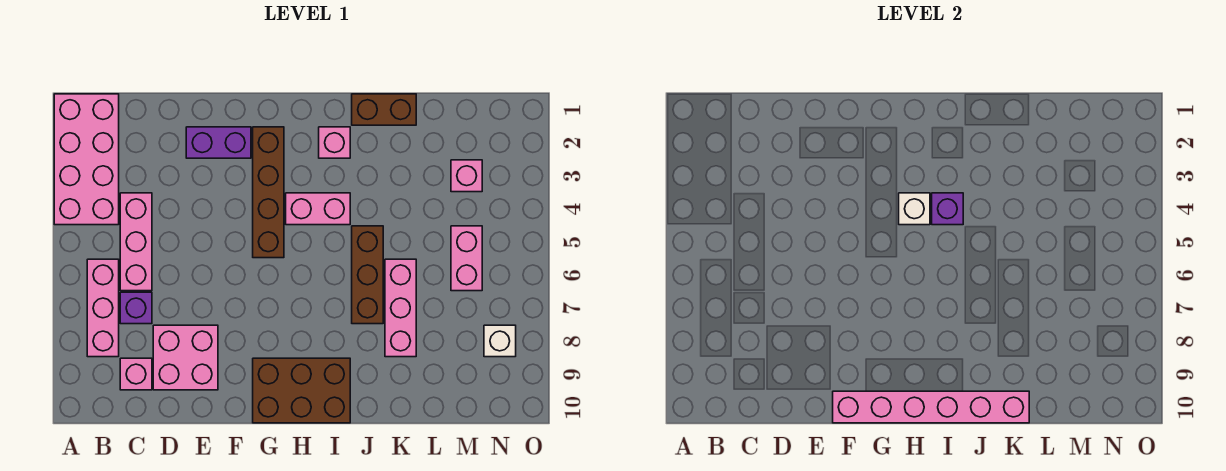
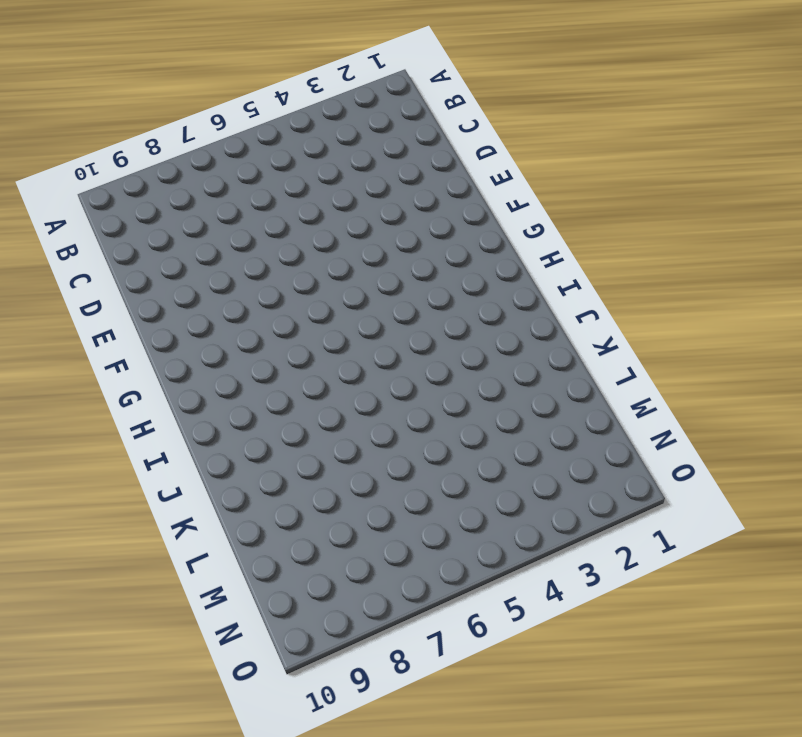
none -> pink 2x4 brick [54,94,119,225]
none -> pink 1x3 brick [87,259,119,357]
none -> pink 1x3 brick [120,193,152,291]

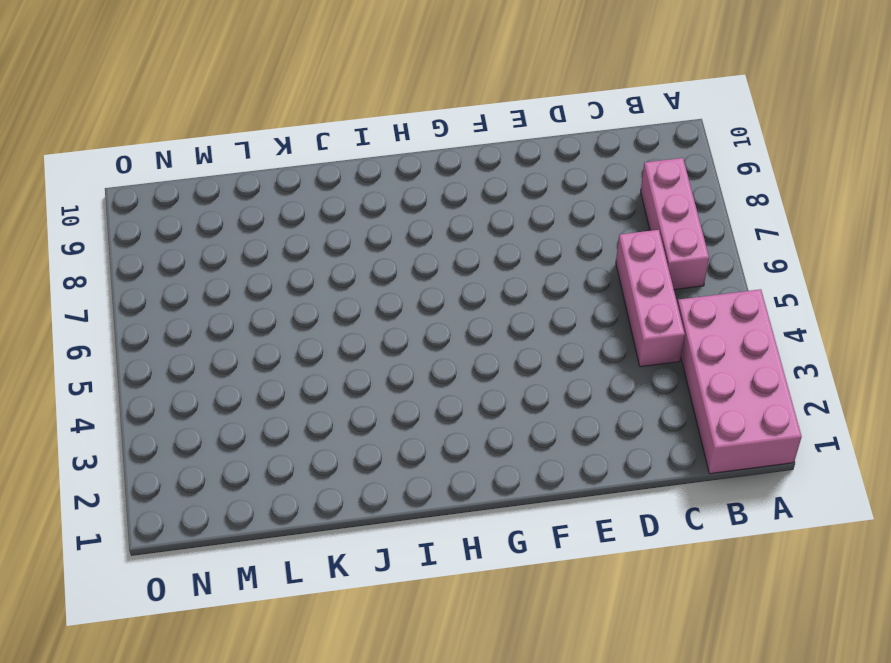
none -> purple 1x1 brick [120,292,152,324]
none -> pink 1x1 brick [120,358,152,390]
none -> pink 2x2 brick [153,325,218,390]

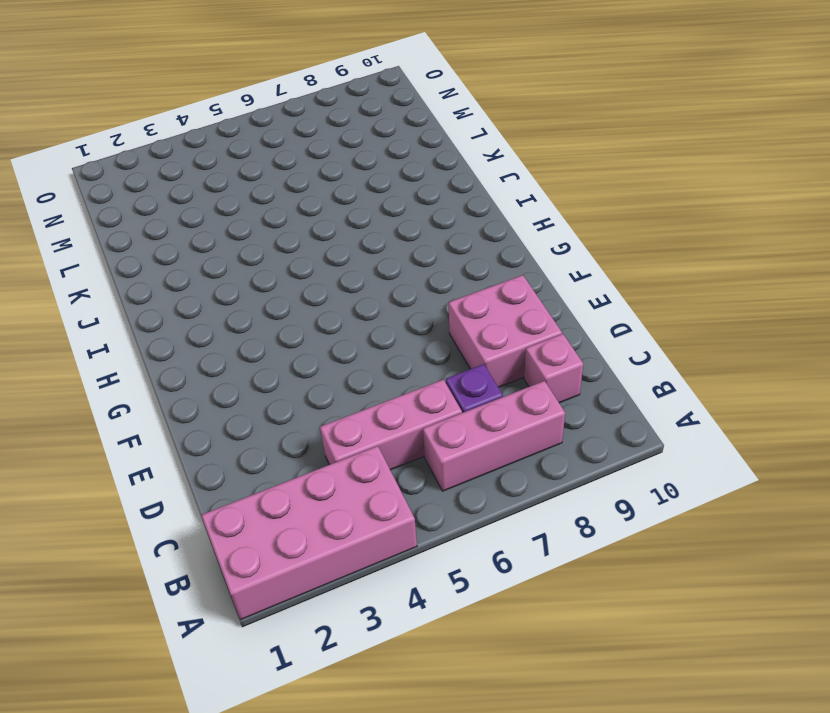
none -> purple 1x2 brick [186,127,251,158]
none -> brown 1x4 brick [253,127,284,258]
none -> brown 2x3 brick [253,358,350,423]

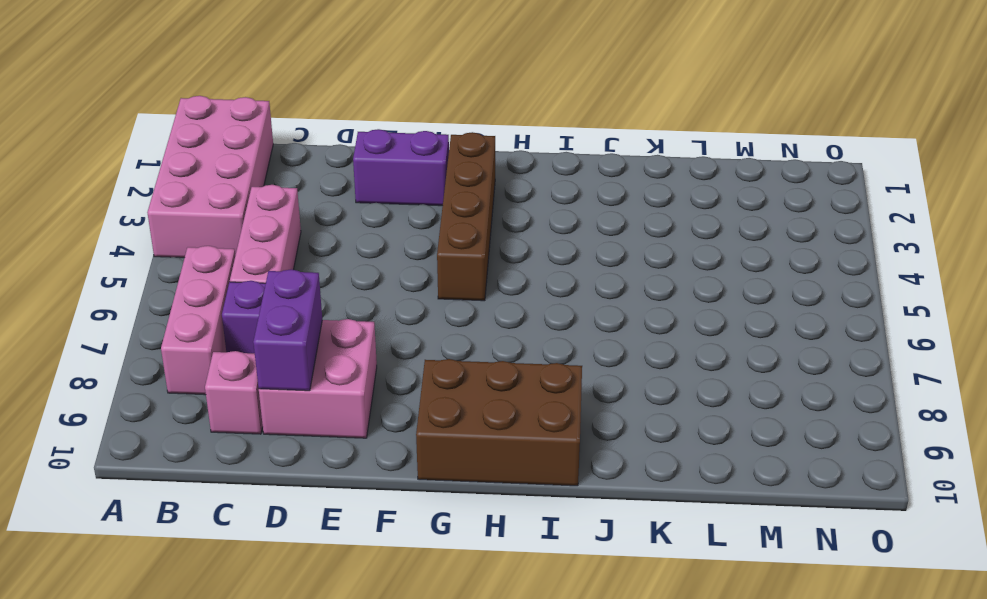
purple 1x2 brick [253,269,322,391] -> none
none -> pink 1x2 brick [286,193,350,225]
none -> pink 1x1 brick [319,127,350,158]
none -> brown 1x2 brick [352,94,416,125]

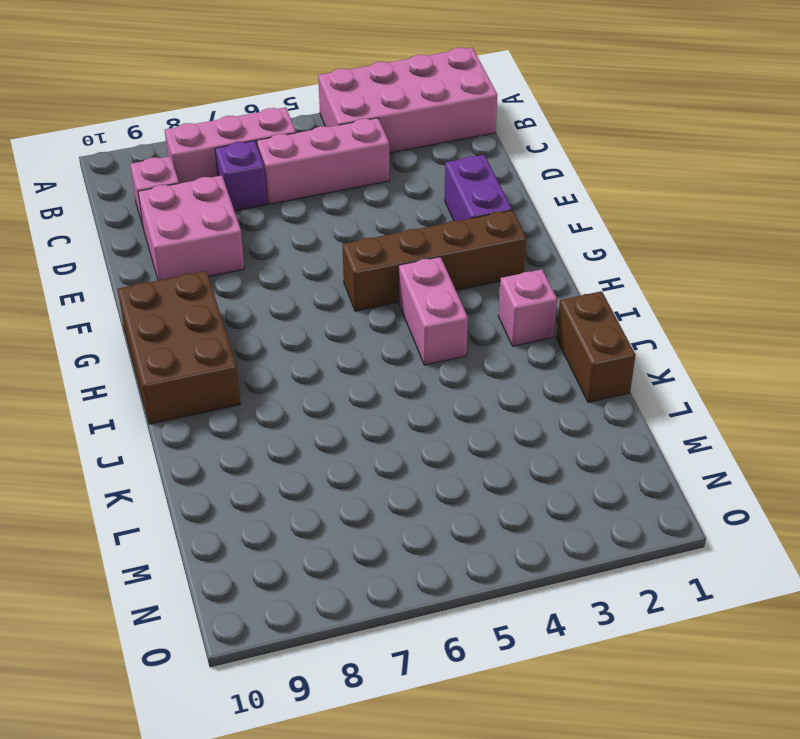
none -> brown 1x3 brick [352,226,383,324]
none -> pink 1x3 brick [385,259,416,357]
none -> pink 1x1 brick [451,160,482,192]

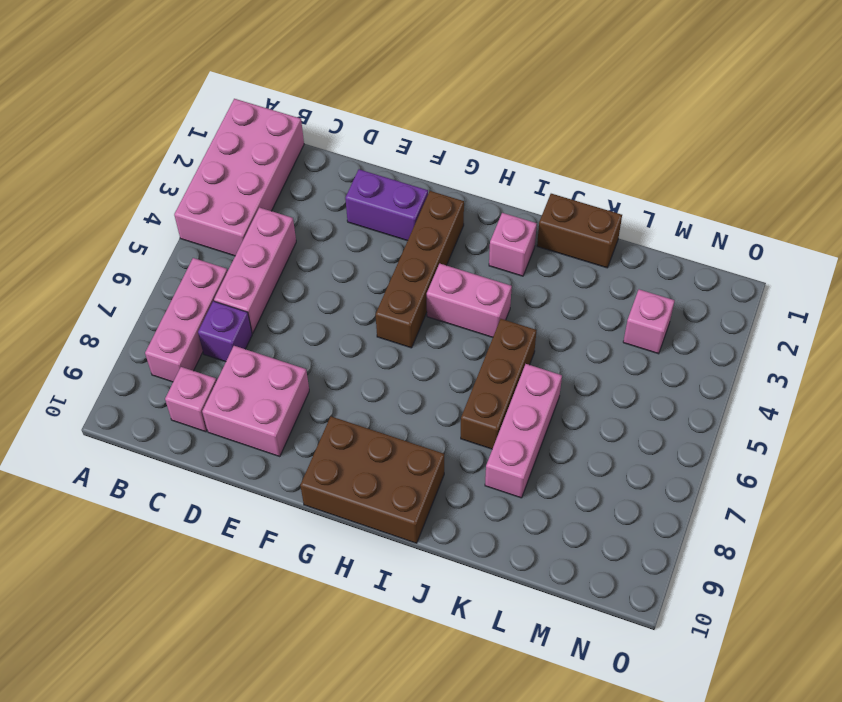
none -> pink 1x2 brick [451,226,482,291]
none -> white 1x1 brick [484,325,516,357]
none -> pink 1x6 brick [833,391,1029,423]

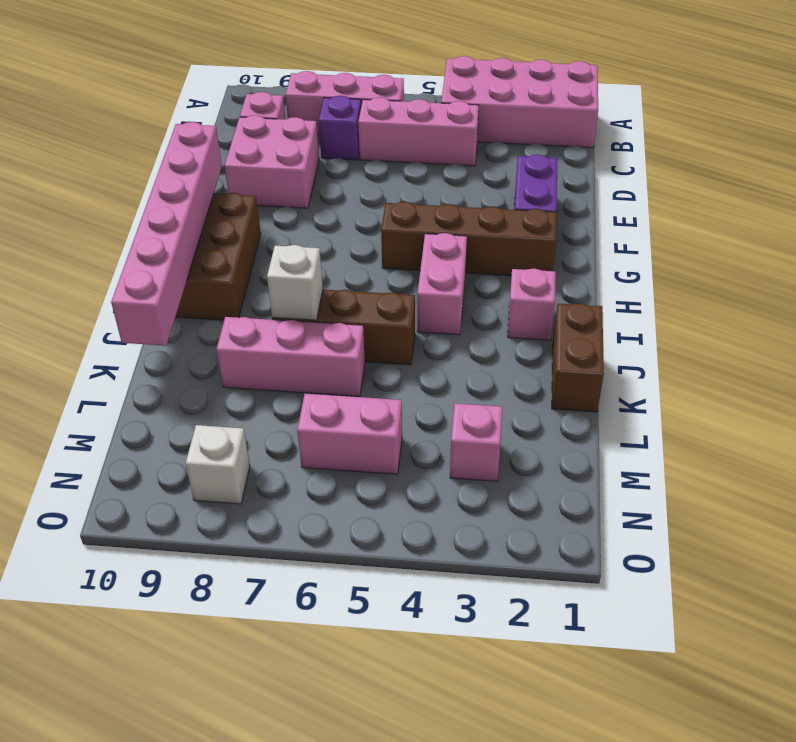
white 1x1 brick [267,245,323,320] -> white 1x1 brick moved to [899,193,930,225]
none -> purple 1x1 brick [932,193,963,225]

